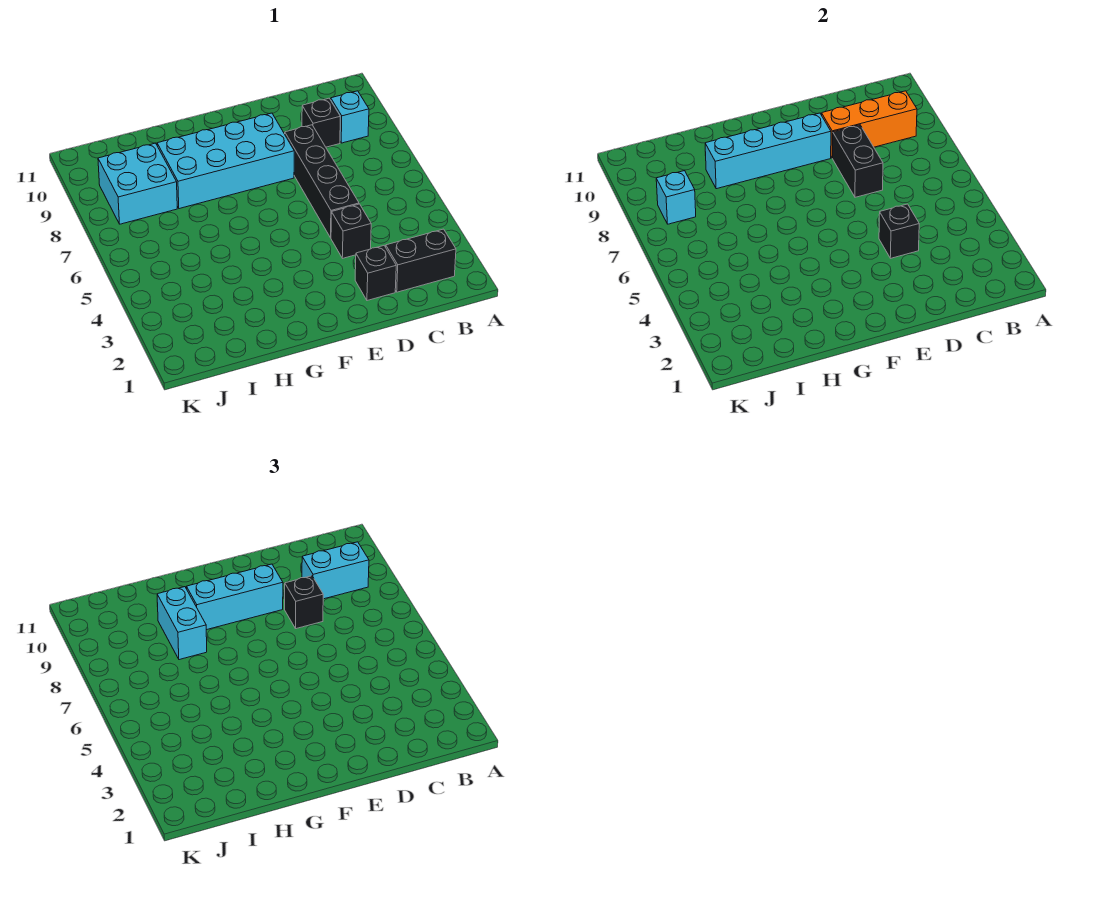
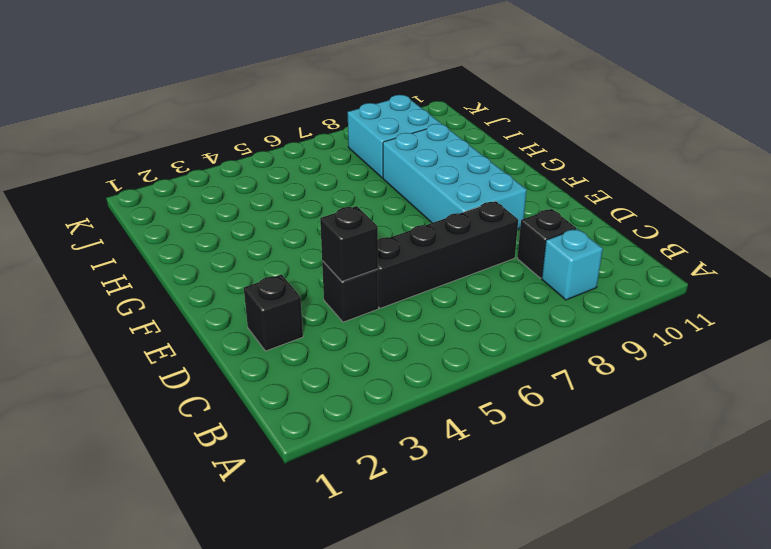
none -> black 1x2 brick [386,229,456,292]
none -> orange 1x3 brick [822,91,917,158]
none -> black 1x2 brick [833,125,883,197]

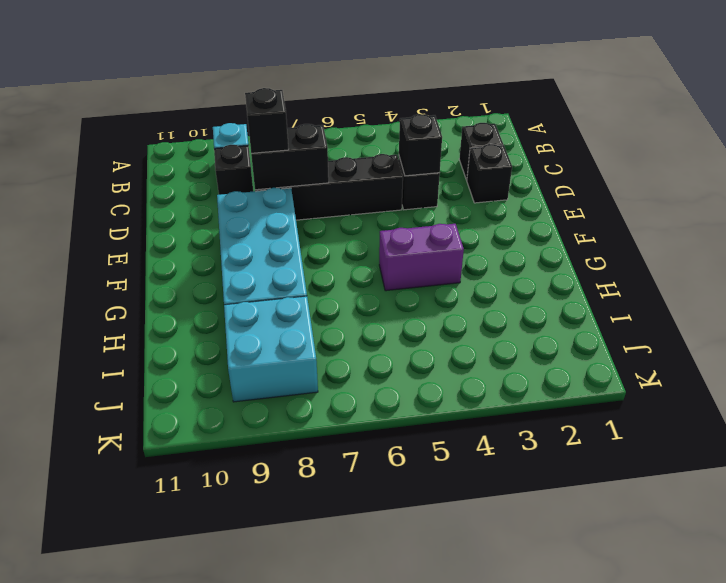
black 1x1 brick [459,123,503,180] -> black 1x2 brick [386,229,456,292]
purple 1x2 brick [379,224,464,291] -> none
none -> orange 1x3 brick [822,91,917,158]
none -> cyan 1x4 brick [705,113,831,189]
none -> cyan 1x1 brick [656,171,696,224]

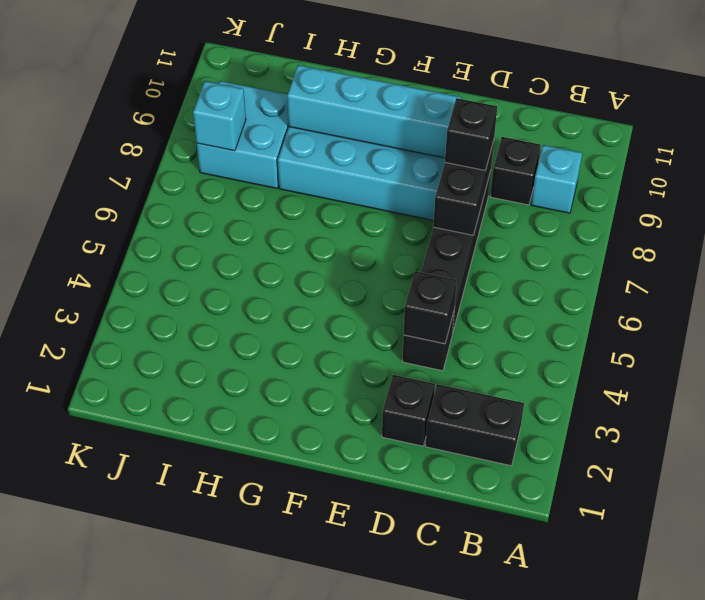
none -> orange 1x3 brick [822,91,917,158]
none -> cyan 1x2 brick [302,542,369,599]
none -> cyan 1x3 brick [187,564,283,630]

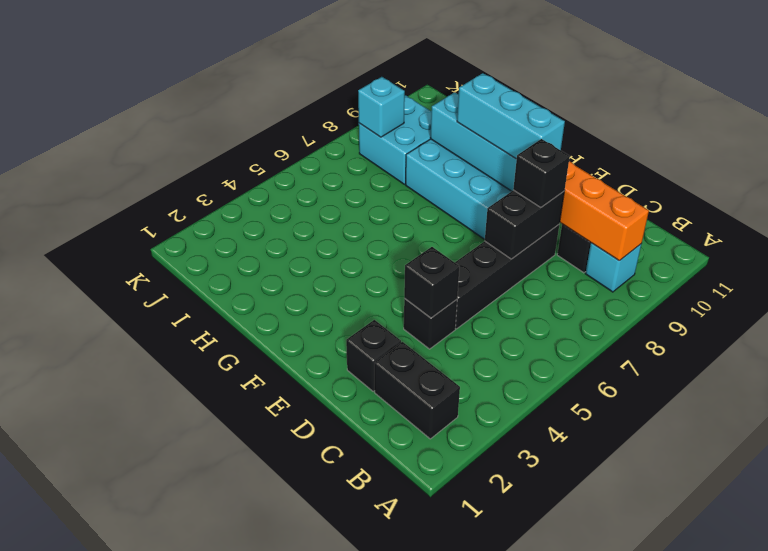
none -> cyan 1x2 brick [302,542,369,599]
none -> cyan 1x2 brick [157,587,207,660]

